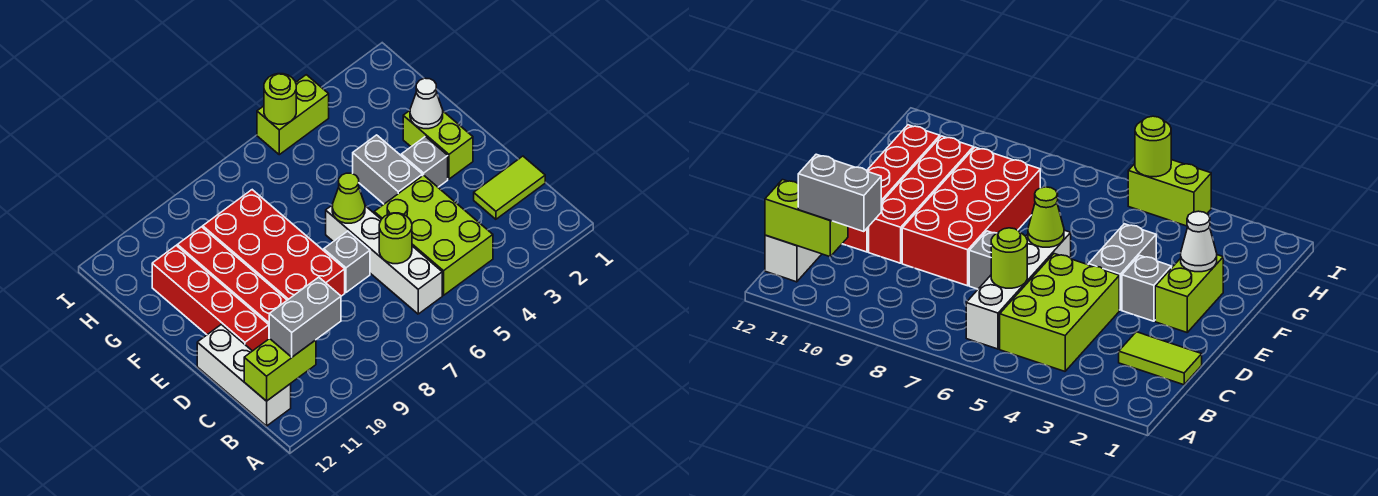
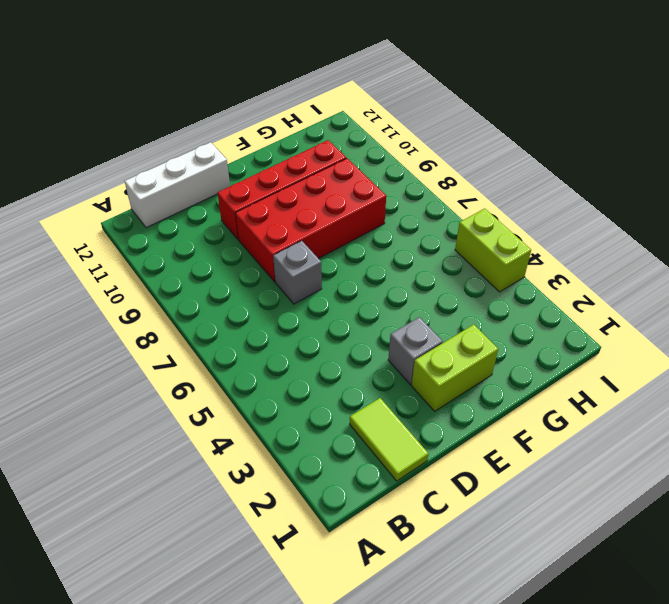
none -> lime 2x3 brick [374,175,493,295]
none -> white 1x4 brick [326,205,442,314]
none -> red 1x4 brick [152,246,269,351]

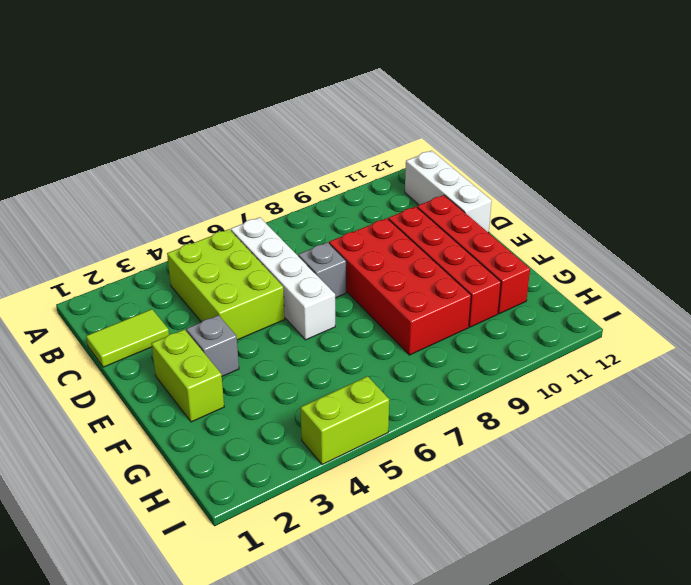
none -> grey 1x2 brick [353,135,422,204]
none -> lime 1x2 brick [244,339,316,401]
none -> lime 1x1 round brick [379,213,412,264]

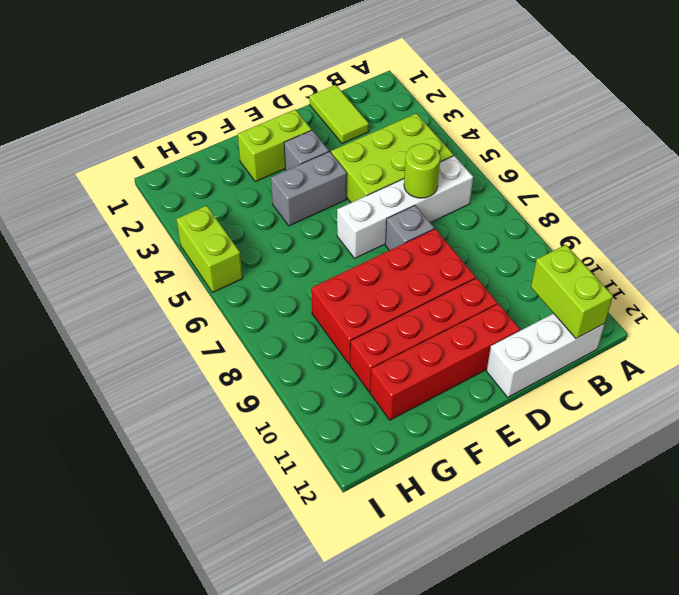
none -> lime 1x1 cone [332,173,365,223]
none -> white 1x1 cone [410,78,443,129]
none -> lime 1x1 round brick [264,74,296,124]

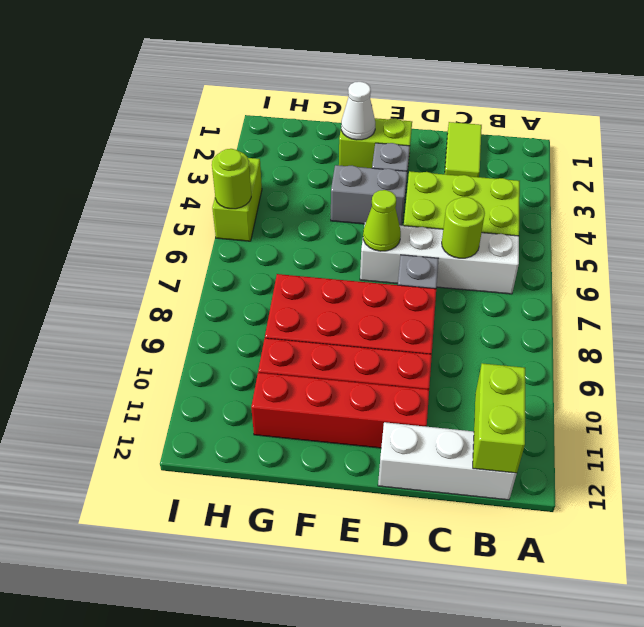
none -> grey 1x2 brick [269,277,341,357]

